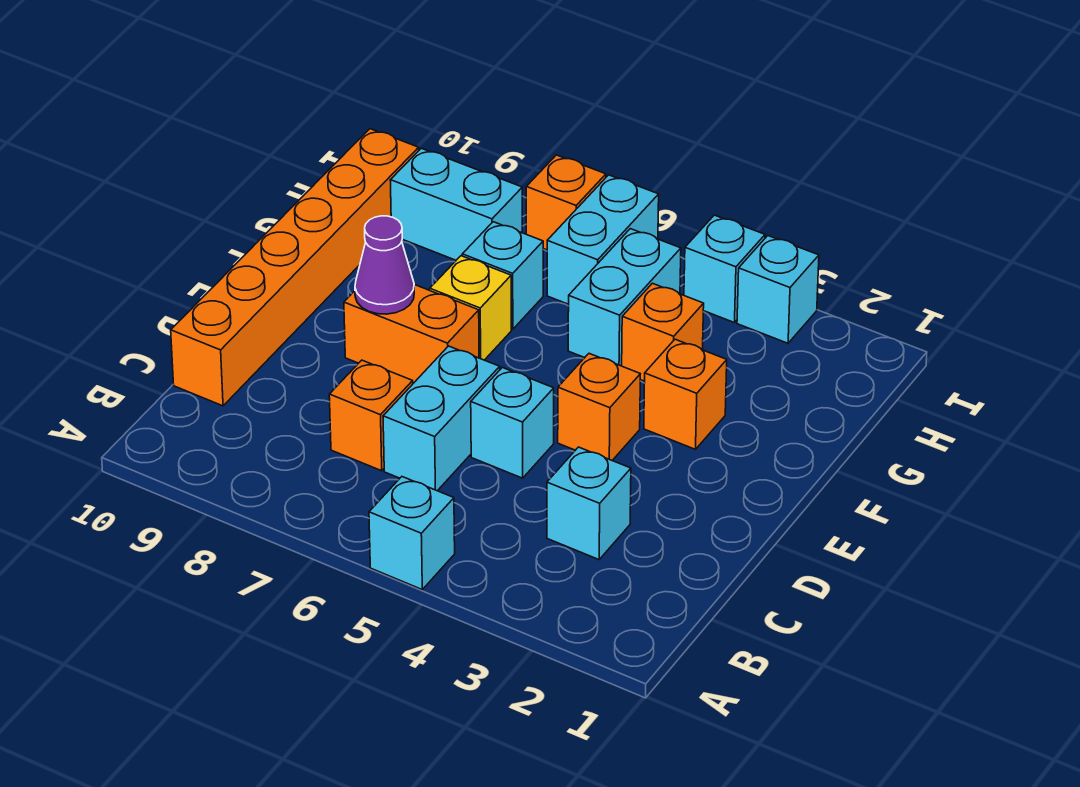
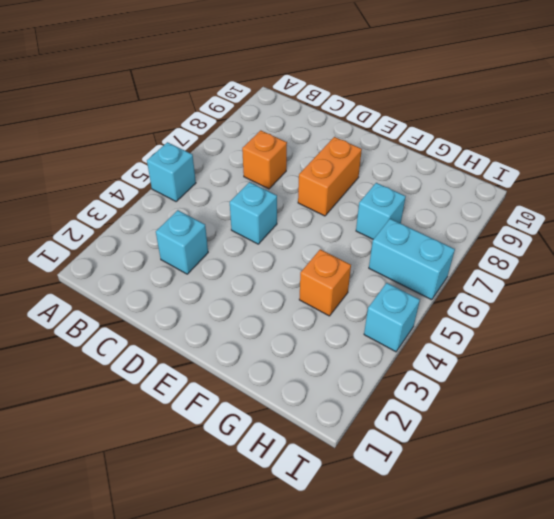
none -> cyan 1x2 brick [383,346,500,491]
none -> orange 1x6 brick [171,129,419,406]
none -> orange 1x1 brick [558,354,640,460]

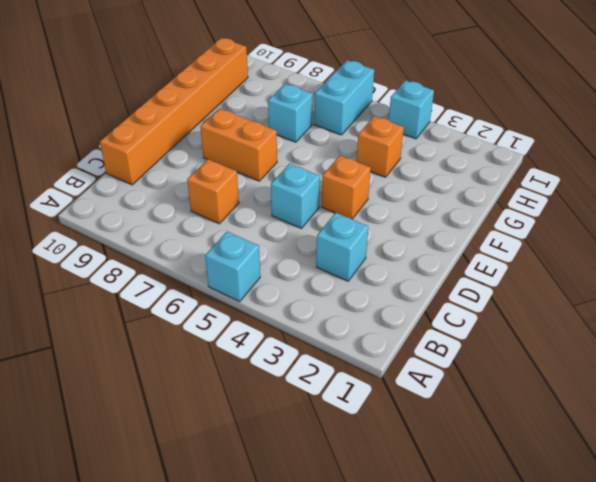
none -> cyan 1x2 brick [383,346,500,491]
none -> orange 1x1 brick [644,339,727,449]
none -> yellow 1x1 brick [430,256,511,360]

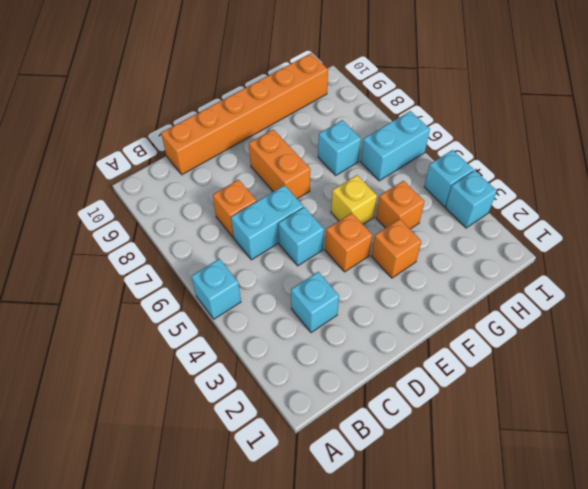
yellow 1x1 brick [331,175,377,224] -> yellow 1x1 brick moved to [430,256,511,360]
none -> cyan 1x2 brick [568,229,681,366]
none -> cyan 1x2 brick [390,148,522,260]
none -> orange 1x1 brick [526,155,606,250]

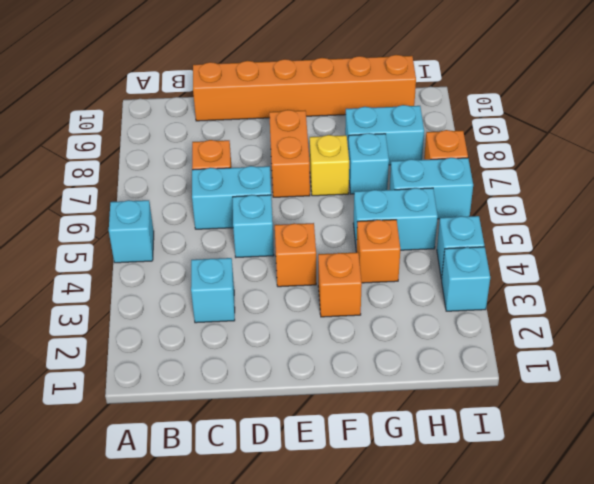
cyan 1x2 brick [345,105,424,165] -> cyan 1x2 brick turned to [390,148,522,260]
none -> purple 1x1 cone [355,216,414,314]

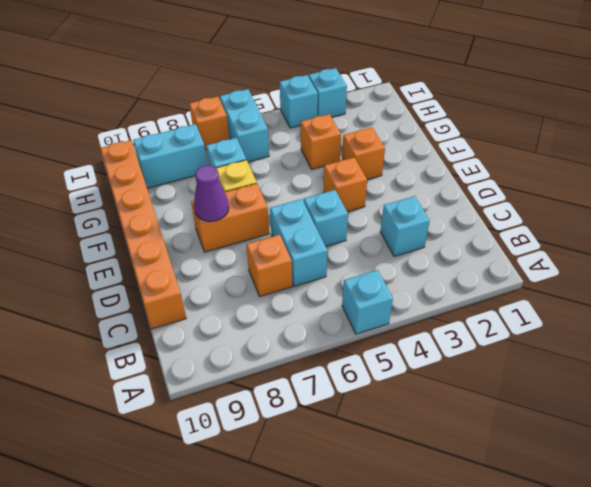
none -> cyan 1x2 brick [568,229,681,366]

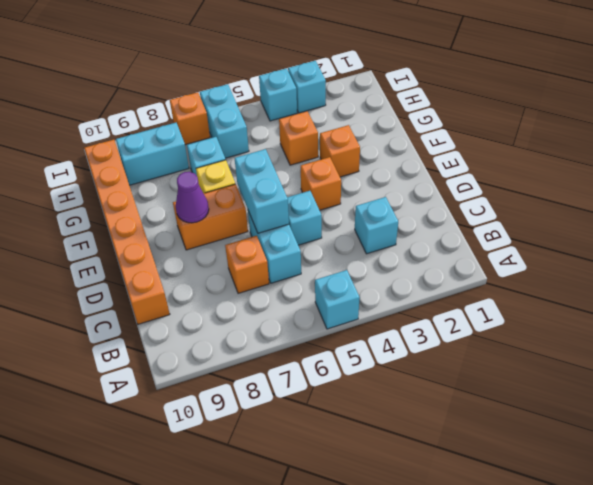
cyan 1x2 brick [235,149,289,233] -> cyan 1x2 brick moved to [568,229,681,366]

